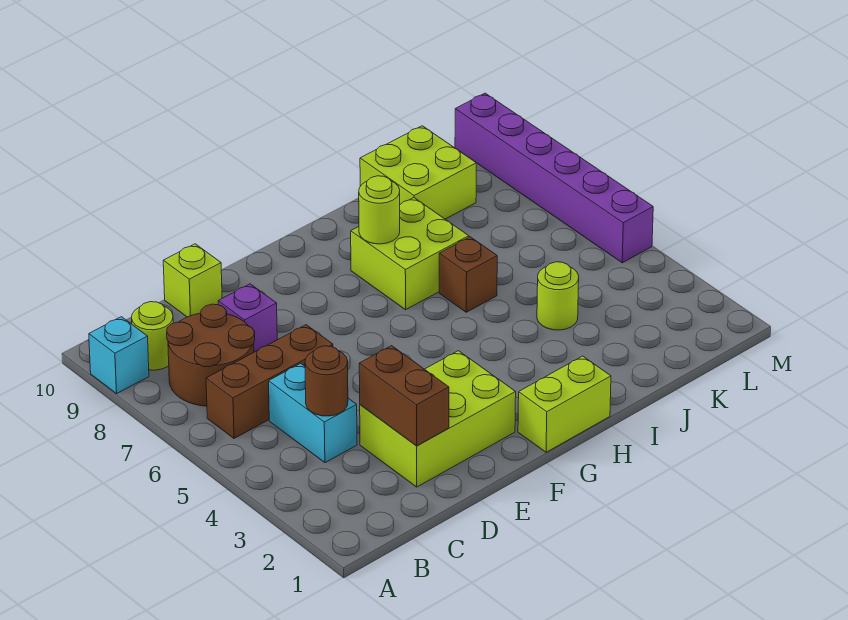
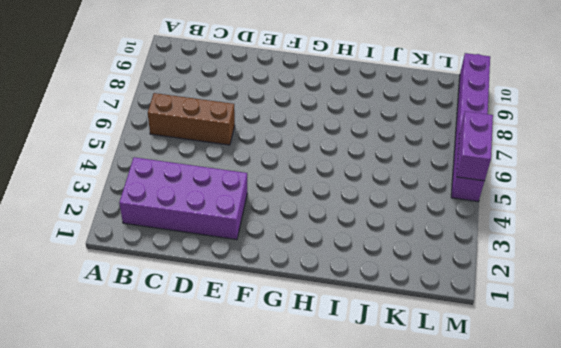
purple 2x4 brick [119,157,247,240] -> lime 2x3 brick [360,351,516,487]
purple 1x2 brick [457,111,493,181] -> none
none -> cyan 1x1 brick [89,317,149,394]
none -> brown 2x2 round brick [167,304,255,406]
none -> lime 1x1 round brick [132,302,173,370]

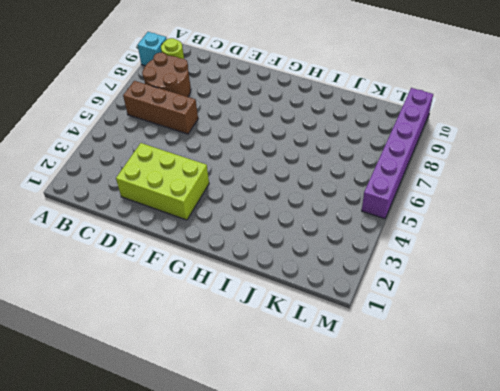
none -> cyan 1x2 brick [269,363,357,463]
none -> purple 1x1 brick [218,284,277,352]
none -> lime 1x1 brick [163,244,222,317]

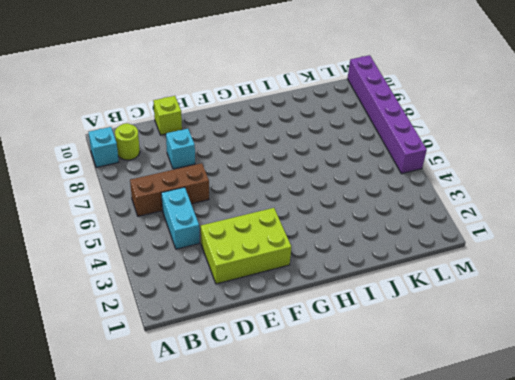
cyan 1x1 brick [166,129,195,169] -> purple 1x1 brick [218,284,277,352]
none -> brown 2x2 round brick [167,304,255,406]
none -> lime 1x2 brick [518,356,611,452]
none -> lime 2x2 brick [351,198,469,310]

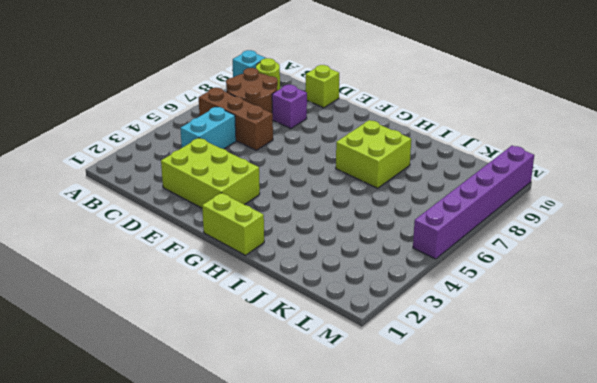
none -> brown 1x1 brick [439,237,497,312]
none -> lime 1x1 round brick [537,262,579,330]
none -> lime 2x2 brick [360,126,476,219]

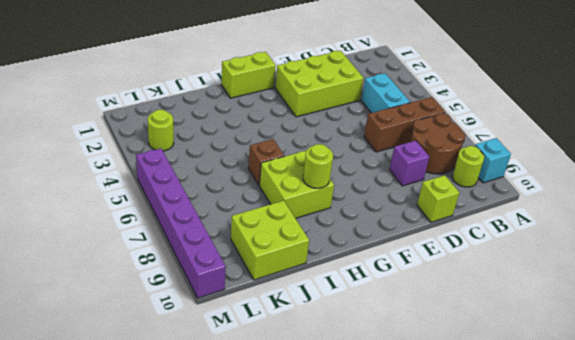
lime 1x1 round brick [148,110,174,151] -> lime 1x1 round brick moved to [537,262,579,330]
none -> brown 1x1 round brick [305,346,348,416]
none -> brown 1x2 brick [359,346,449,446]

